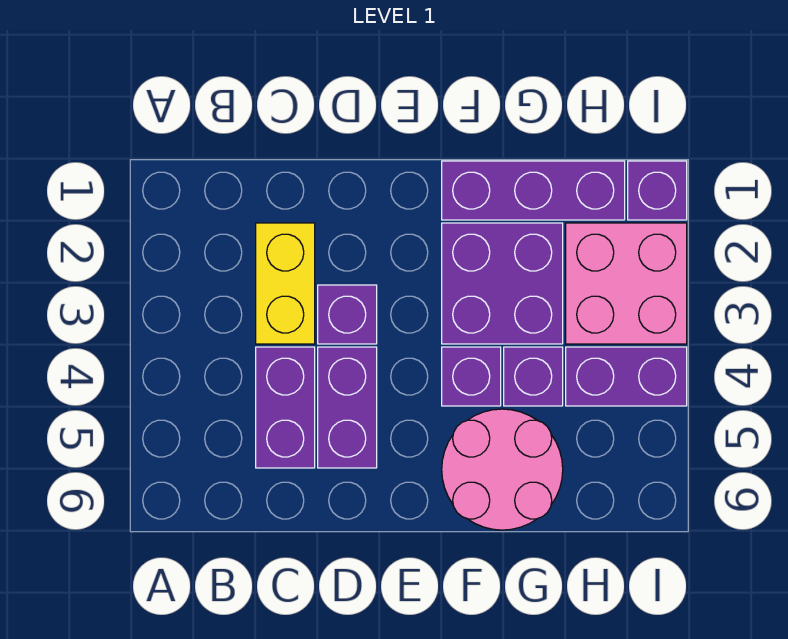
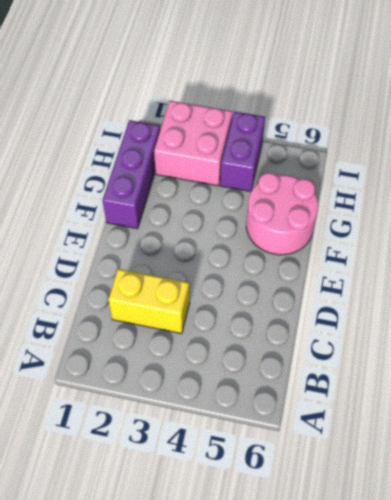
none -> purple 1x2 brick [256,347,315,468]
none -> purple 1x1 brick [318,285,377,344]
none -> purple 1x2 brick [318,347,377,468]

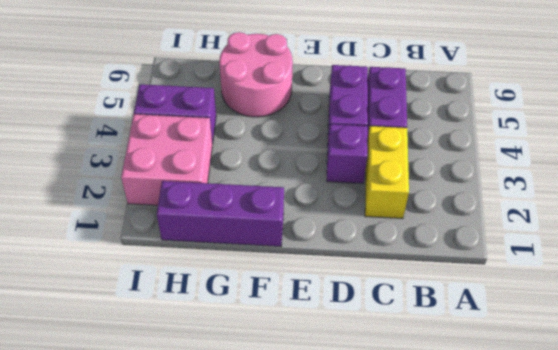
none -> purple 2x2 brick [442,223,563,344]
none -> purple 1x1 brick [442,347,501,406]
none -> purple 1x1 brick [504,347,563,406]

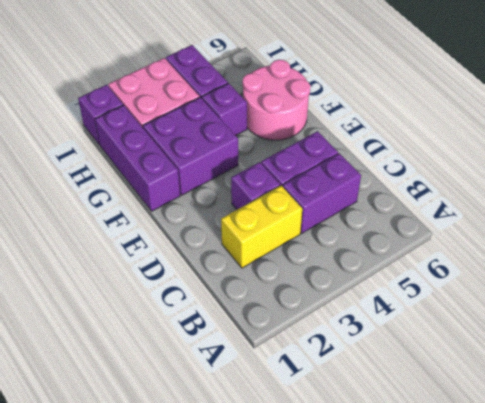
none -> purple 1x1 brick [442,347,501,406]

